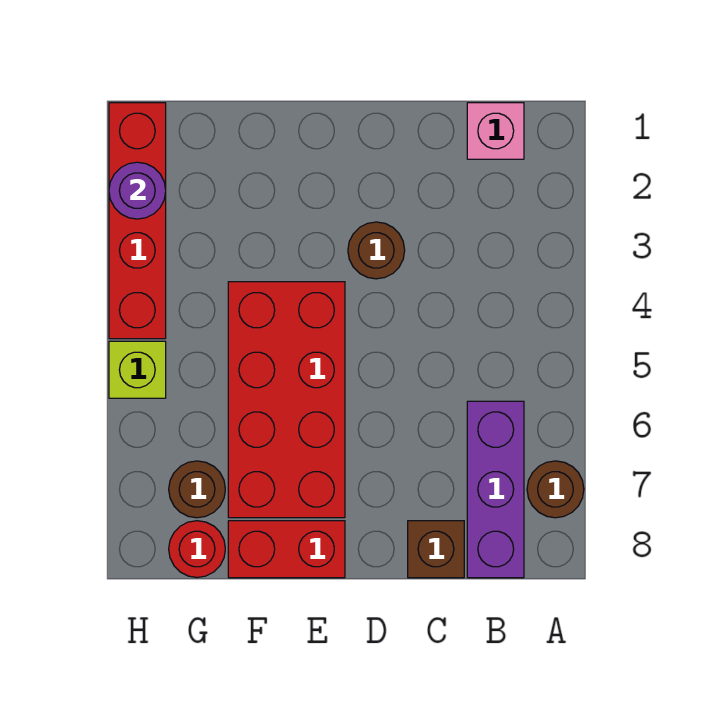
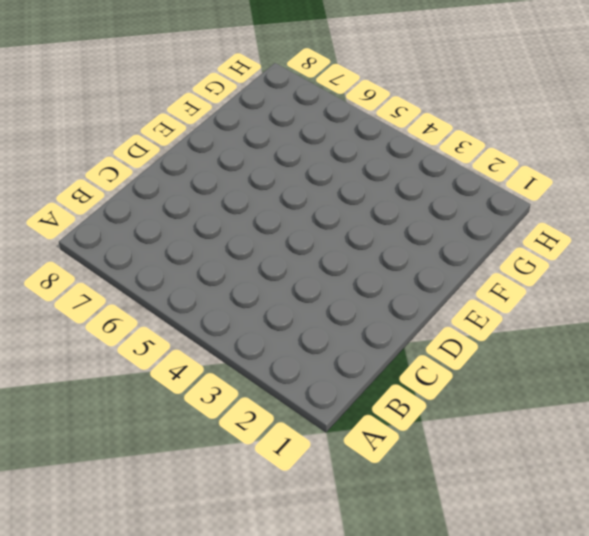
none -> brown 1x1 round brick [527,461,584,518]
none -> pink 1x1 brick [467,103,524,159]
none -> purple 1x3 brick [467,401,524,578]

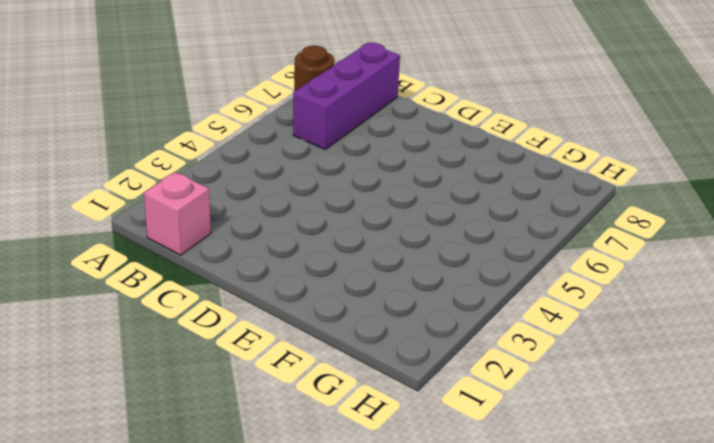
none -> brown 1x1 brick [408,521,464,578]
none -> brown 1x1 round brick [348,222,405,279]
none -> red 2x4 brick [228,282,345,518]

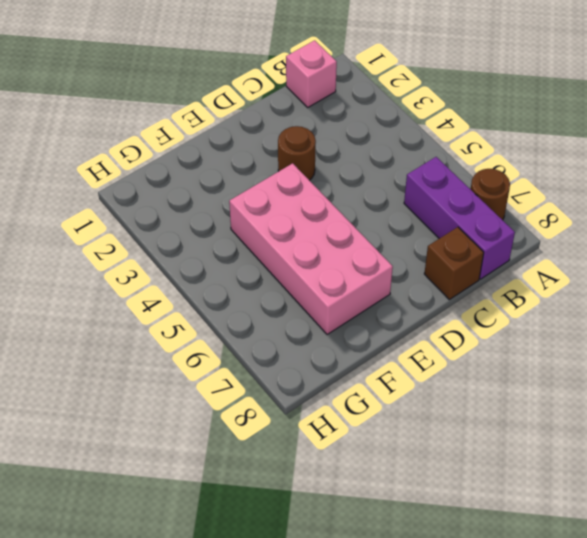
pink 2x4 brick [229,163,393,335] -> red 2x4 brick [228,282,345,518]
none -> red 1x2 brick [228,521,345,578]
none -> brown 1x1 round brick [169,461,225,518]
none -> red 1x1 round brick [169,521,225,577]

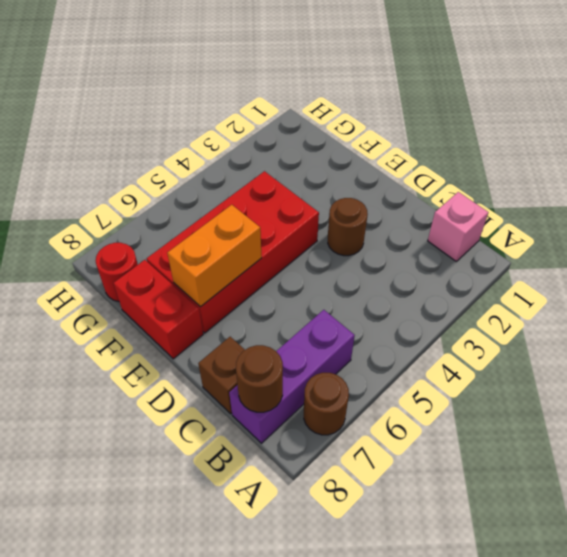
brown 1x1 round brick [236,345,283,412] -> brown 1x1 round brick moved to [169,461,225,518]
orange 1x2 brick [167,205,262,307] -> none
none -> red 1x4 brick [109,103,166,339]
none -> lime 1x1 brick [109,341,166,398]
none -> purple 1x1 round brick [109,162,166,219]

